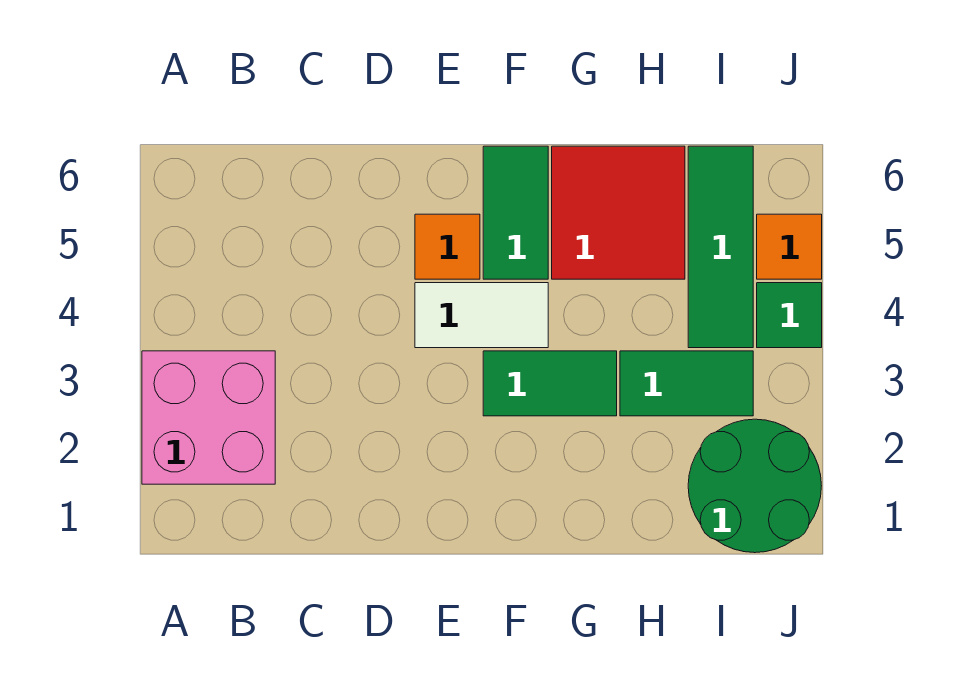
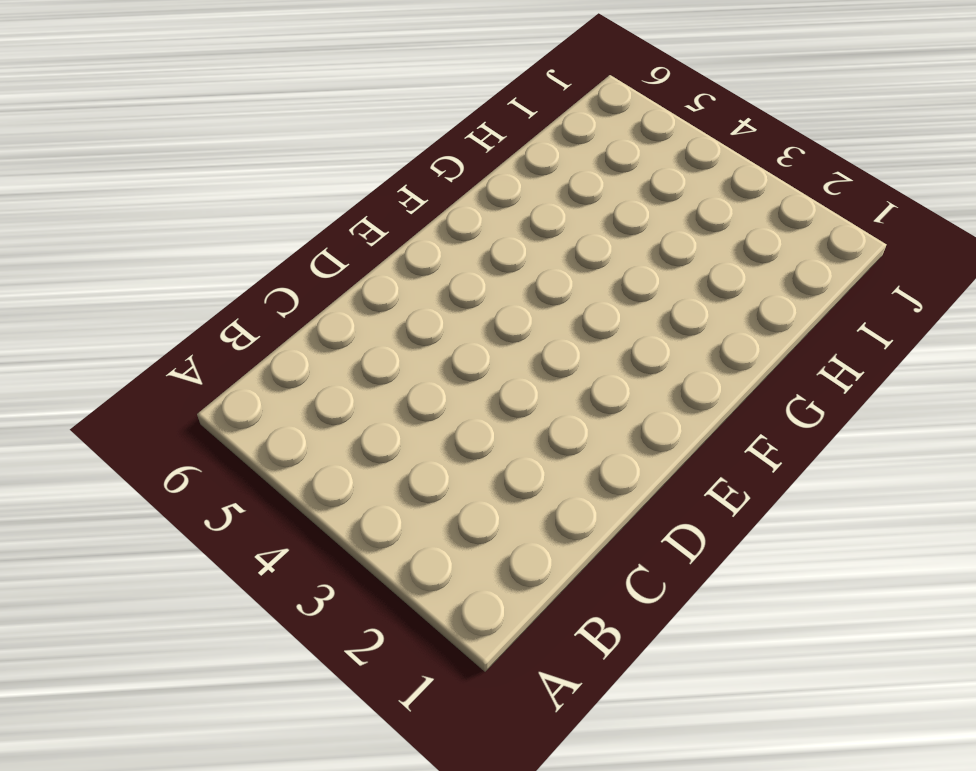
none -> pink 2x2 brick [142,351,275,484]
none -> white 1x2 tile [415,283,548,348]

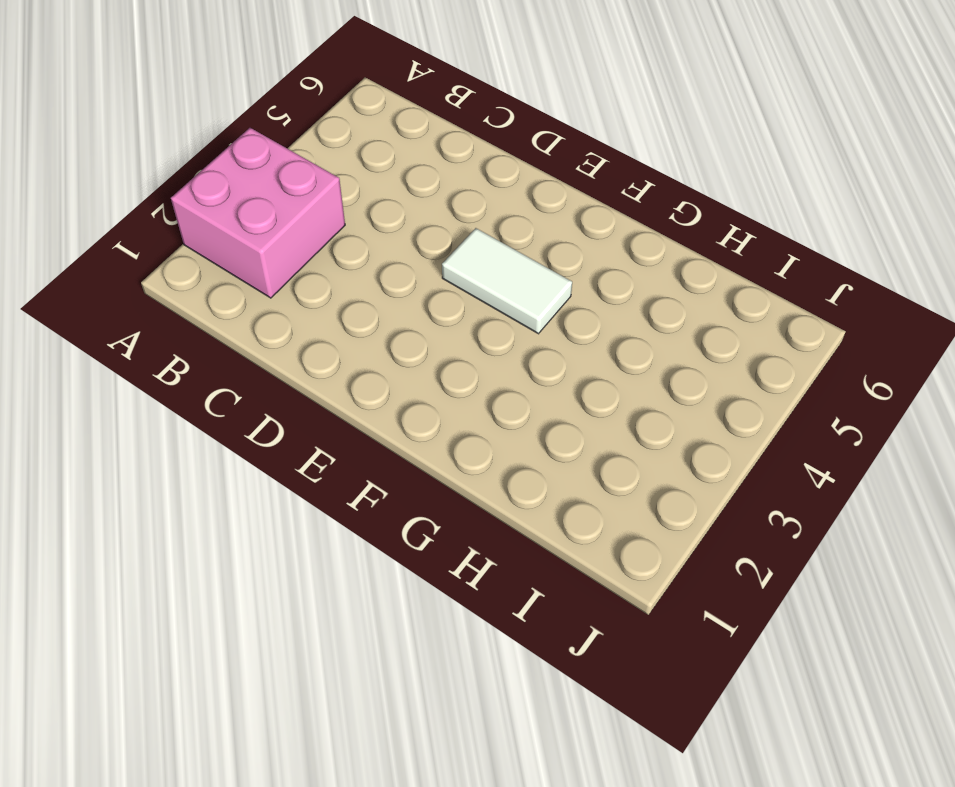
none -> orange 1x1 tile [415,214,480,279]
none -> green 1x2 tile [483,351,617,416]

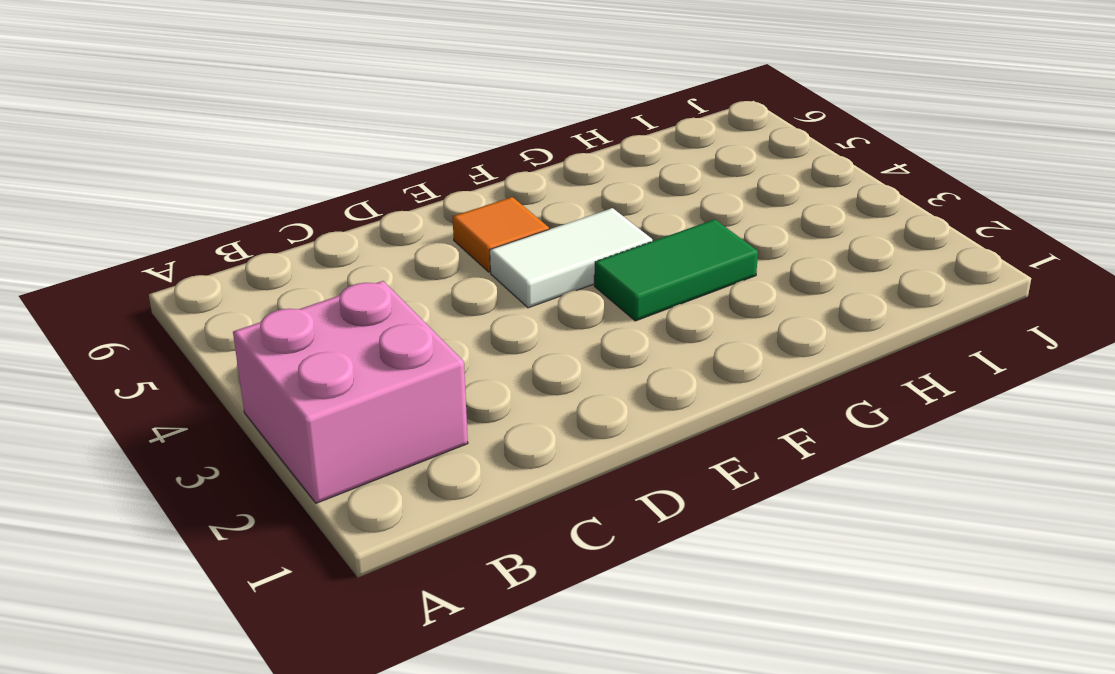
none -> green 1x2 tile [483,146,548,279]
none -> red 2x2 tile [552,146,685,279]

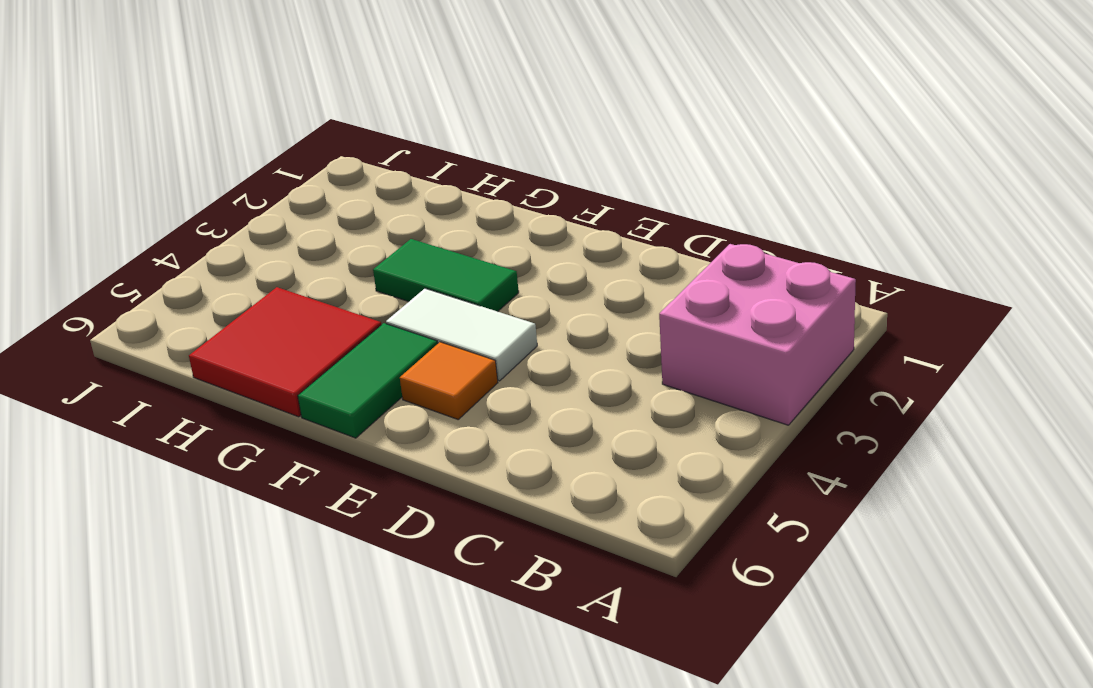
none -> green 1x2 tile [620,351,753,416]
none -> green 2x2 round brick [688,419,821,553]

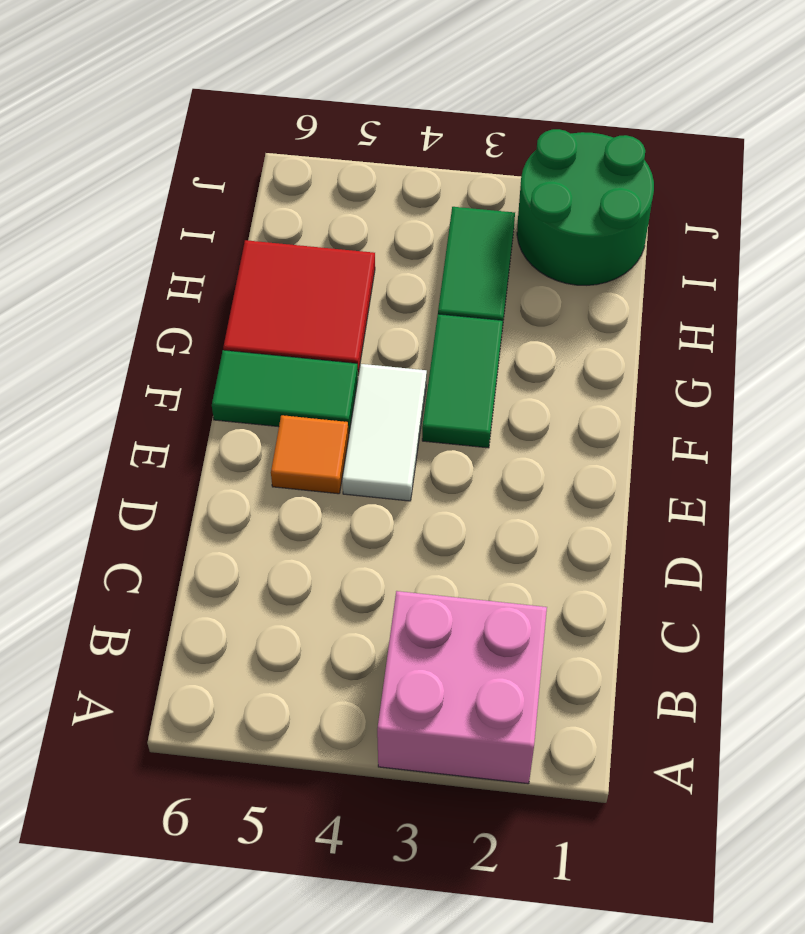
none -> green 1x3 tile [688,146,753,348]
none -> green 1x1 tile [757,283,822,348]

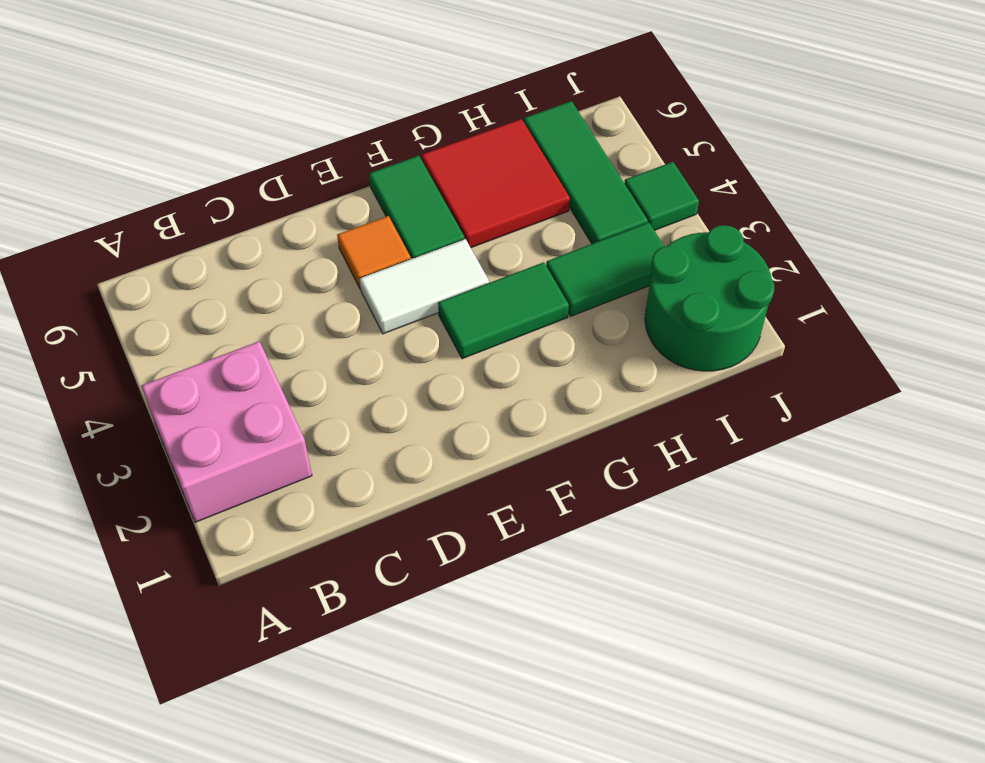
none -> orange 1x1 tile [757,214,822,279]

